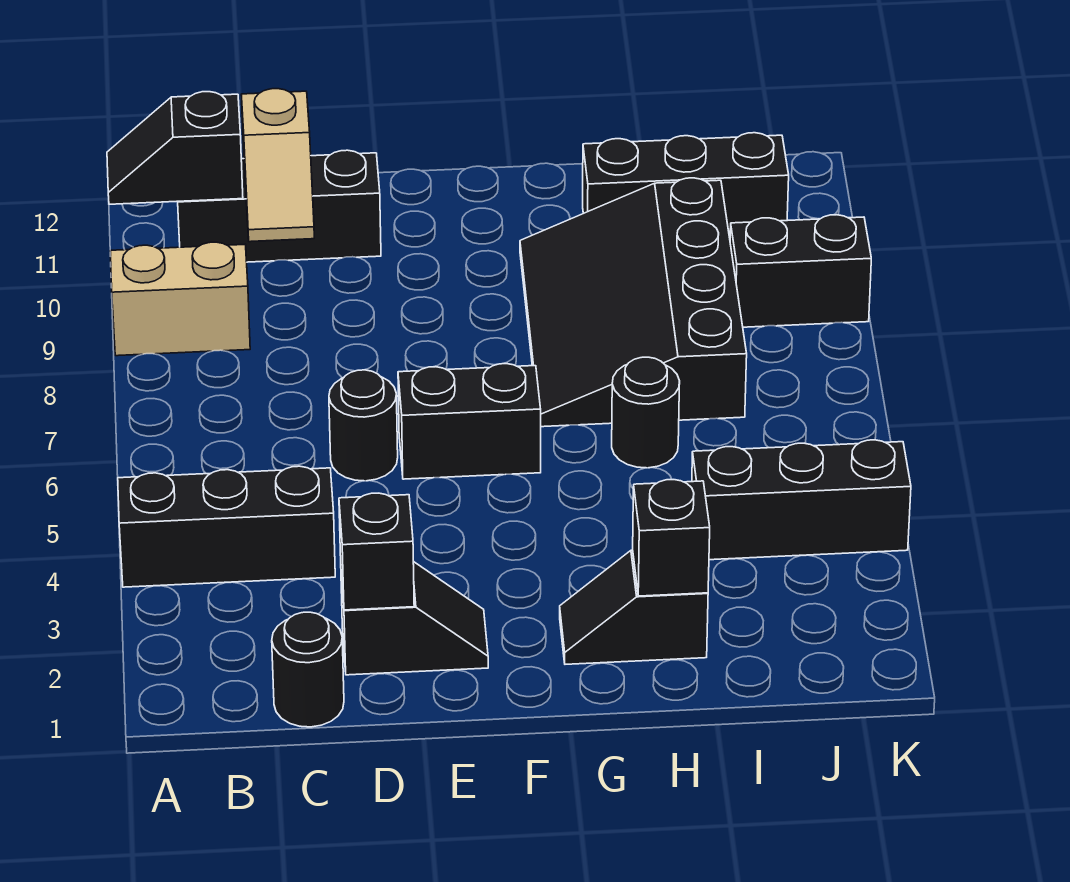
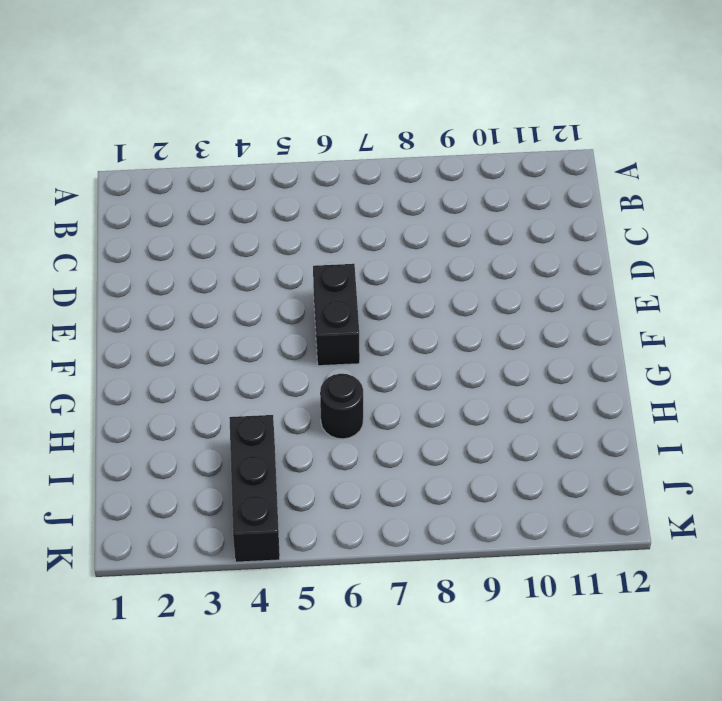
none -> black 1x3 brick [118,466,335,587]
none -> tan 1x2 brick [110,242,250,356]
none -> black 1x3 brick [178,150,381,262]

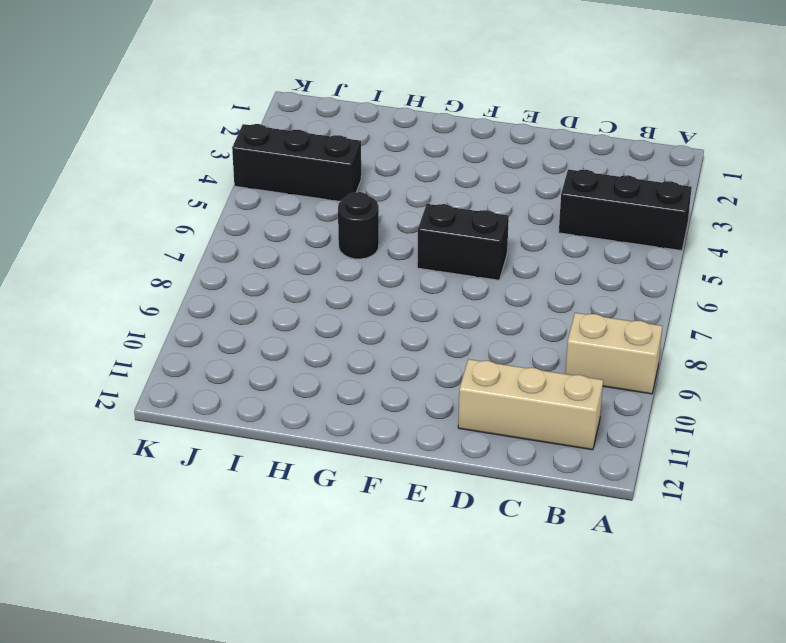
tan 1x3 brick [458,359,603,450] -> black 1x3 brick [178,150,381,262]
none -> black 1x1 round brick [272,612,344,727]
none -> black 1x2 slope [341,561,488,675]
none -> black 1x1 round brick [329,370,398,481]

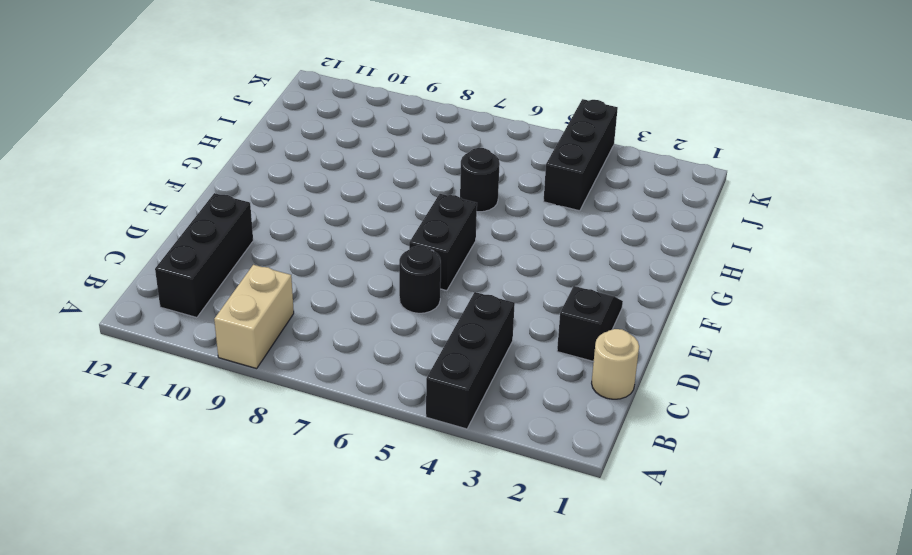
tan 1x1 round brick [592,329,639,399] -> black 1x1 round brick [272,612,344,727]
none -> black 1x2 slope [560,550,708,664]
none -> black 3x4 slope [520,178,747,427]
none -> black 1x3 brick [583,133,789,238]

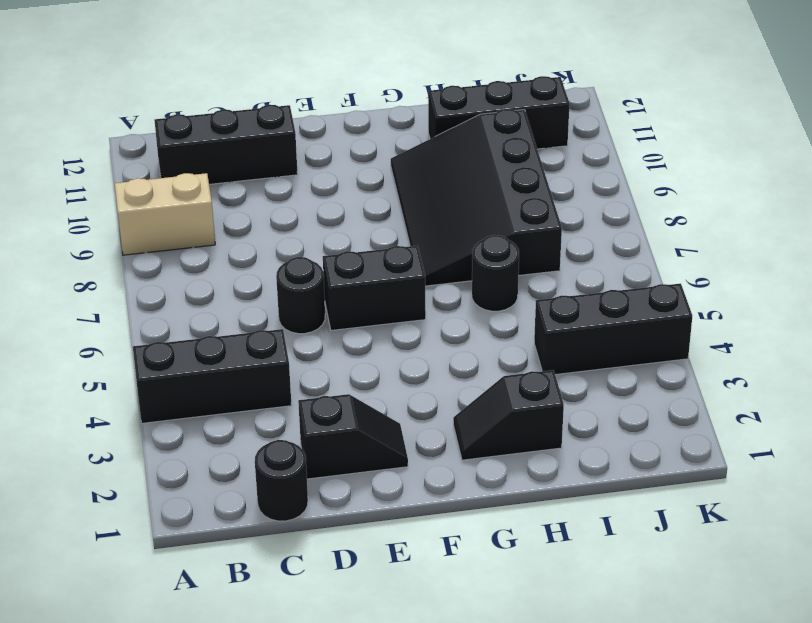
none -> black 1x2 brick [730,215,871,327]
none -> black 1x2 slope [107,92,243,204]
none -> tan 1x2 slope [241,89,314,242]

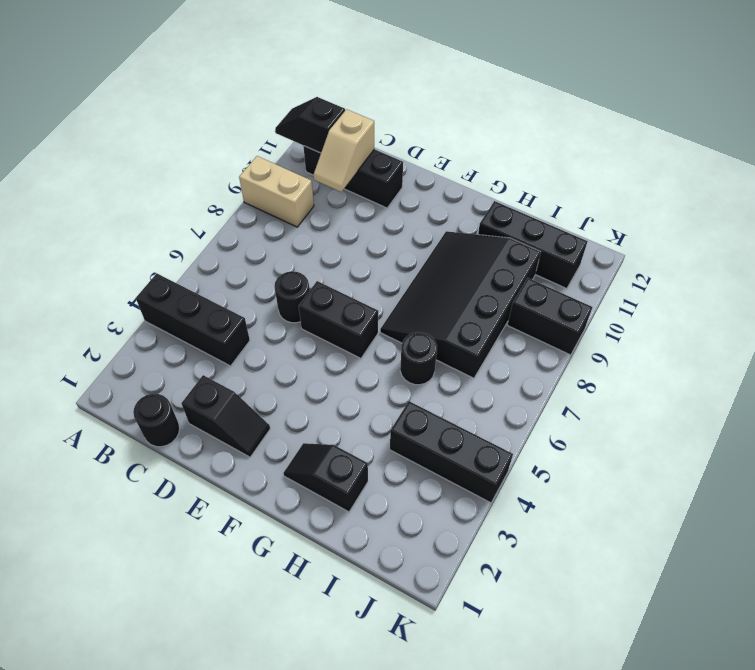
none -> black 1x1 brick [339,493,414,610]
none -> black 1x1 brick [633,480,710,596]

